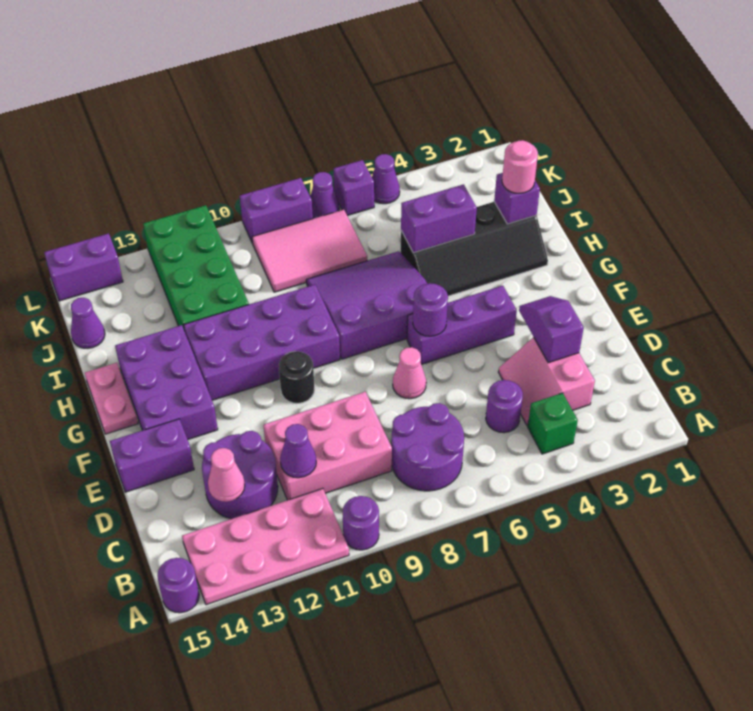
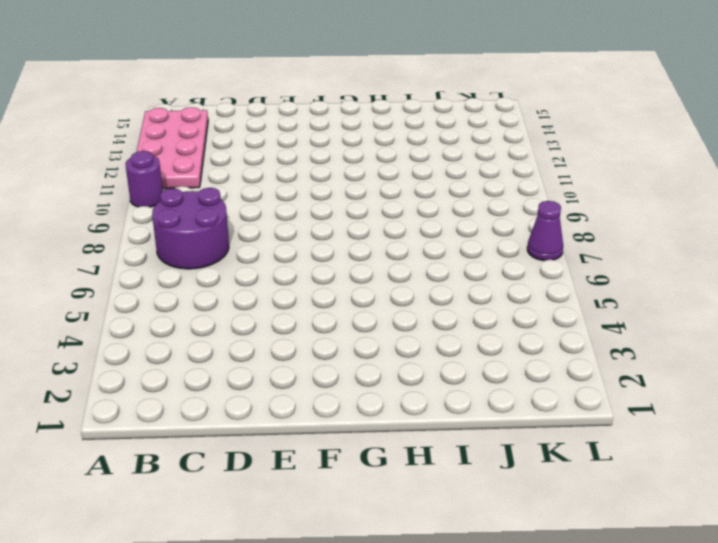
none -> purple 1x1 round brick [157,558,199,613]
none -> green 1x1 brick [528,393,578,454]
none -> pink 2x2 slope [499,337,595,426]
none -> purple 1x1 round brick [486,380,523,433]

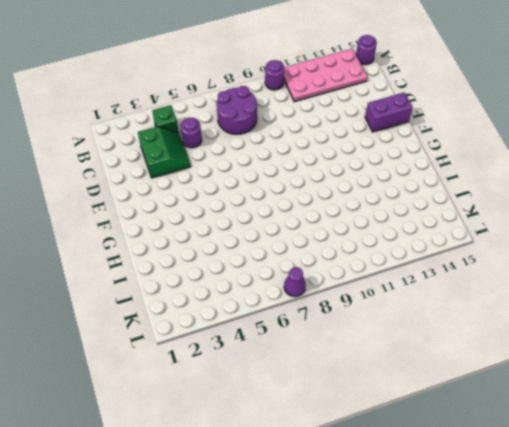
green 2x2 slope [138,127,191,178] -> pink 2x2 slope [499,337,595,426]
none -> pink 2x3 brick [264,392,392,500]
none -> purple 2x2 round brick [202,431,278,519]
none -> pink 1x1 cone [393,347,426,399]
none -> purple 1x3 brick [407,286,517,365]

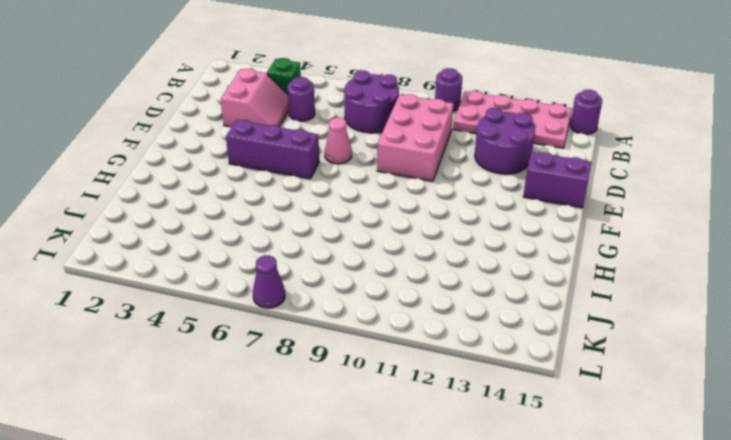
pink 2x3 brick [377,94,453,181] -> pink 2x3 brick turned to [264,392,392,500]
none -> black 1x1 round brick [279,351,314,403]
none -> purple 2x3 brick [115,325,218,440]
none -> purple 3x3 slope [306,251,427,359]
none -> purple 2x4 brick [184,285,340,400]

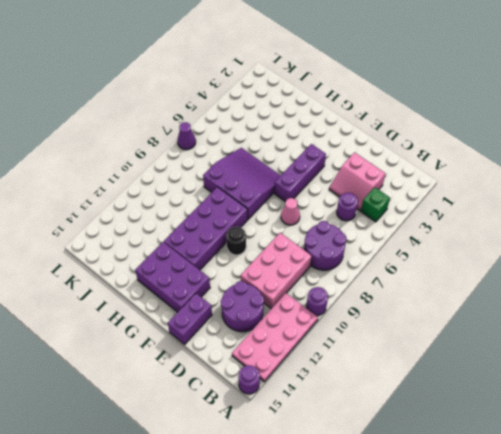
purple 3x3 slope [203,148,281,219] -> purple 3x3 slope turned to [306,251,427,359]
none -> pink 1x2 plate [85,363,138,434]
none -> black 2x4 slope [401,202,548,296]
none -> green 2x4 brick [143,205,249,329]
none -> pink 2x3 tile [252,210,367,292]

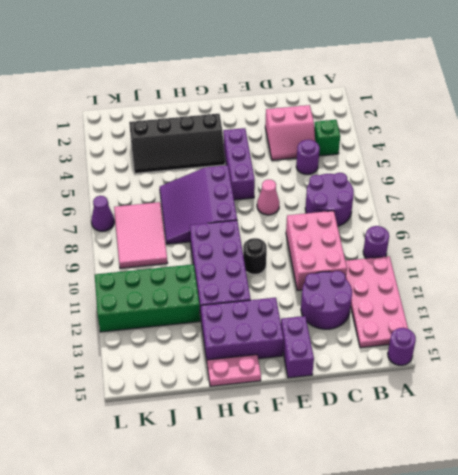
black 2x4 slope [129,114,225,173] -> black 2x4 slope turned to [401,202,548,296]
none -> purple 1x1 cone [71,298,105,348]
none -> purple 1x1 cone [372,154,400,204]
none -> purple 1x1 brick [334,160,374,216]
none -> purple 1x2 brick [240,178,313,243]

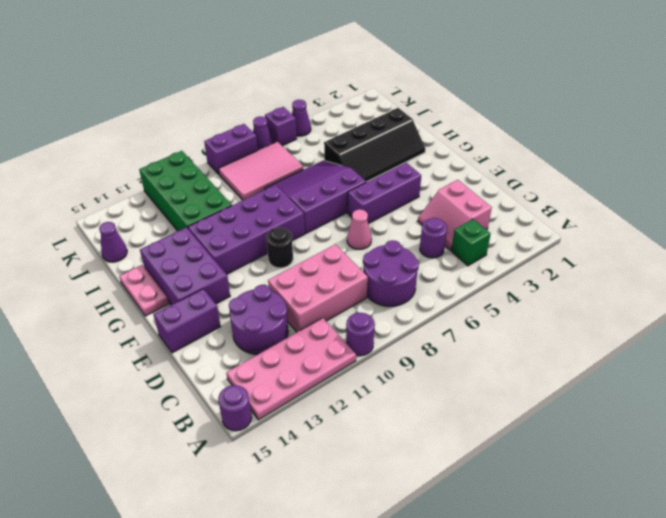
none -> purple 1x2 brick [44,233,123,301]
none -> purple 1x1 cone [280,424,316,478]
none -> pink 1x1 cone [208,448,245,502]
none -> purple 1x2 slope [519,296,584,363]

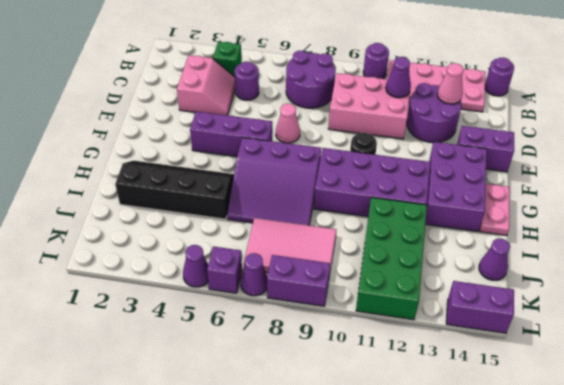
none -> purple 1x2 slope [519,296,584,363]
none -> purple 1x1 round brick [413,283,448,336]
none -> purple 1x1 brick [494,173,540,224]
none -> purple 1x2 brick [401,185,477,253]

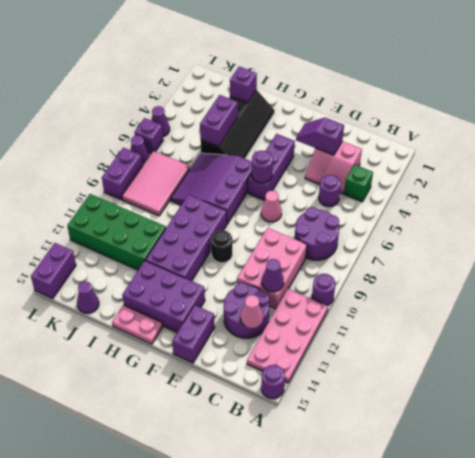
none -> pink 1x1 round brick [502,140,538,193]

